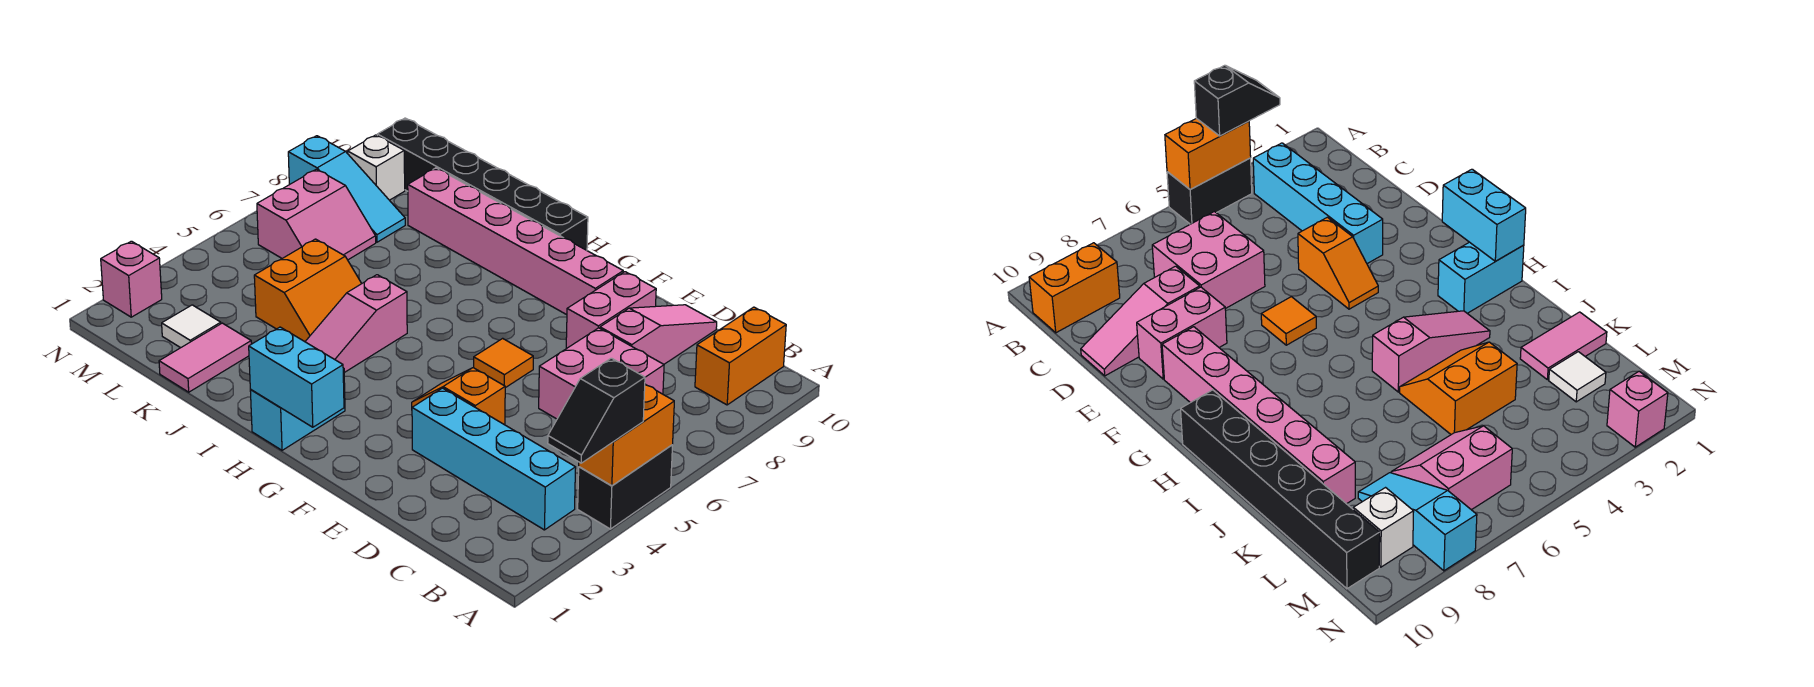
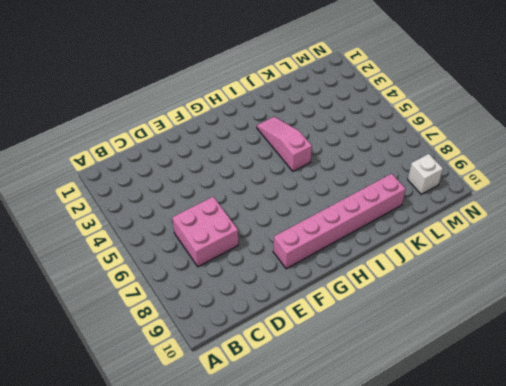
none -> black 1x2 brick [578,445,673,529]
none -> cyan 1x4 brick [412,388,576,530]
none -> orange 1x2 brick [695,307,786,405]

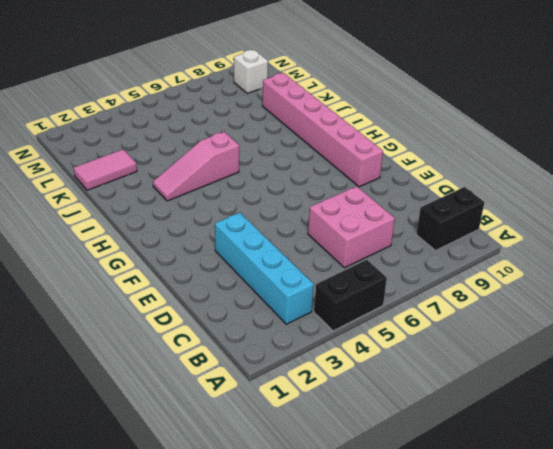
black 1x2 brick [416,187,484,251] -> orange 1x2 brick [695,307,786,405]
none -> pink 1x3 slope [600,305,717,364]
none -> orange 1x2 slope [412,368,505,425]
none -> pink 1x2 brick [566,272,656,349]

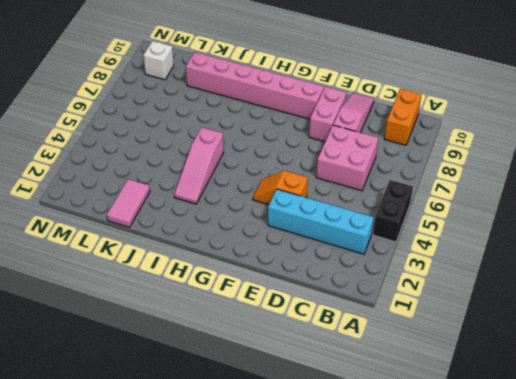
none -> orange 1x1 tile [474,338,533,388]
none -> cyan 1x2 brick [250,368,345,450]
none -> black 1x6 brick [377,118,588,250]

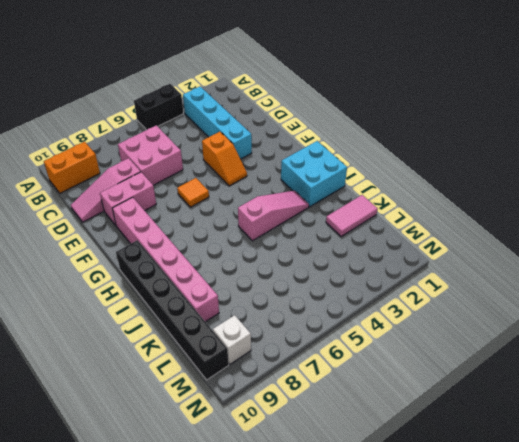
cyan 2x2 brick [281,141,347,207] -> cyan 1x2 brick [250,368,345,450]
none -> orange 2x2 slope [254,239,362,342]
none -> white 1x1 tile [162,305,221,348]
none -> pink 2x2 slope [257,169,376,260]

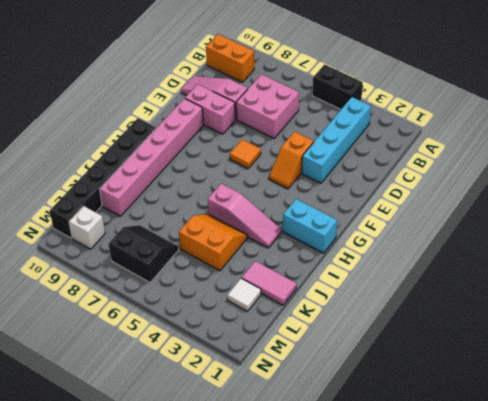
black 2x2 slope [109,225,179,283] -> pink 2x2 slope [257,169,376,260]
none -> cyan 1x3 slope [288,136,405,242]
none -> pink 1x1 brick [101,241,162,317]
none -> orange 1x2 brick [579,384,674,486]

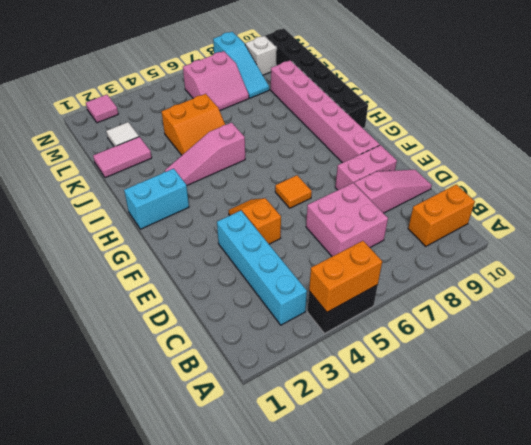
pink 1x1 tile [86,95,118,123] -> pink 1x1 brick [101,241,162,317]
none -> cyan 1x2 brick [249,327,344,427]
none -> black 1x2 slope [548,358,645,463]

